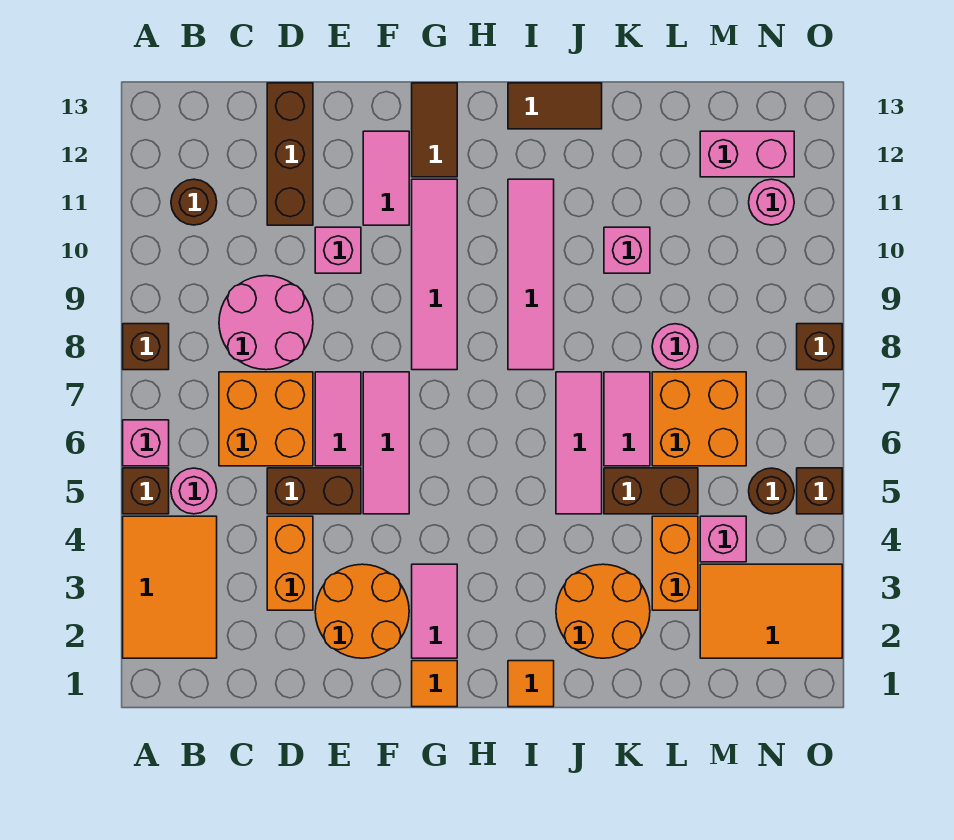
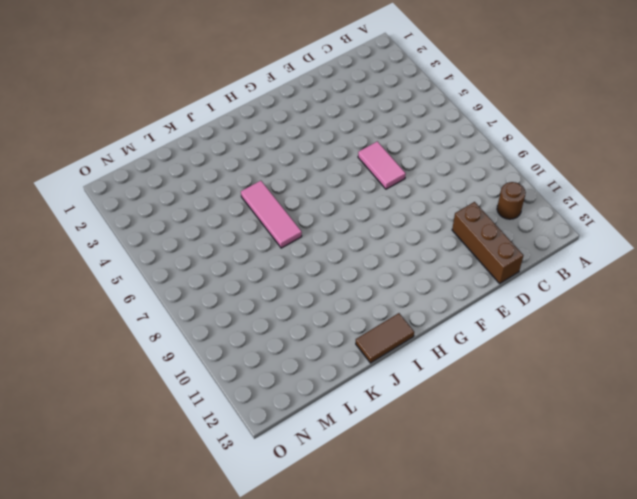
none -> orange 2x3 tile [123,516,217,658]
none -> brown 1x1 brick [123,468,169,514]
none -> pink 1x1 brick [123,420,169,466]
none -> brown 1x1 brick [123,324,169,370]

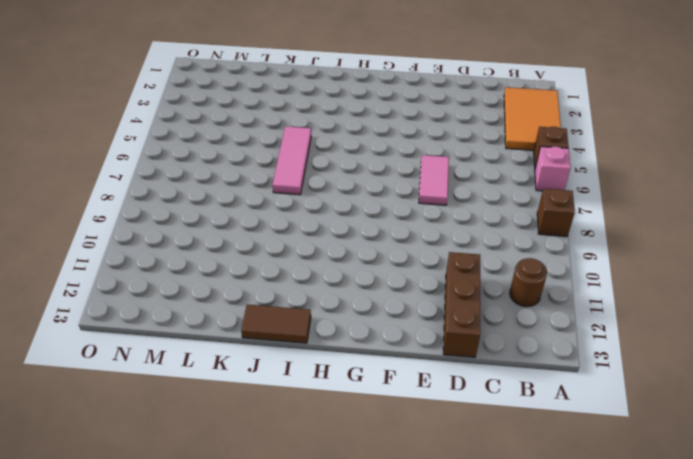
none -> pink 1x1 round brick [171,468,217,514]
none -> orange 2x2 brick [219,372,313,466]
none -> pink 2x2 round brick [219,276,313,370]
none -> orange 1x2 brick [267,516,313,610]

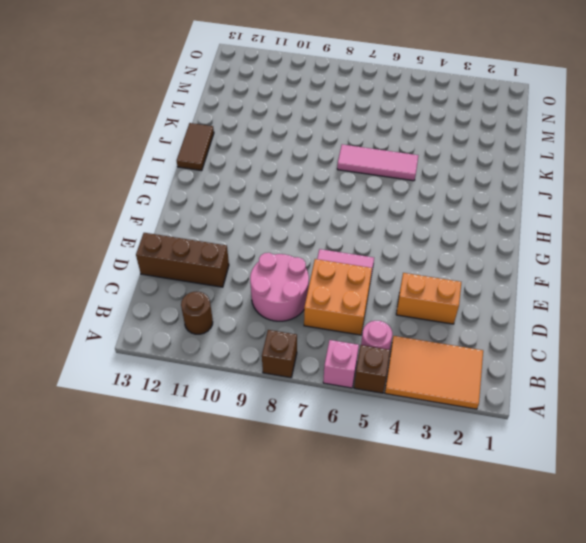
none -> brown 1x2 brick [267,468,361,514]
none -> orange 2x2 round brick [315,564,409,658]
none -> pink 1x1 brick [315,227,361,273]
none -> pink 1x3 tile [363,372,409,514]

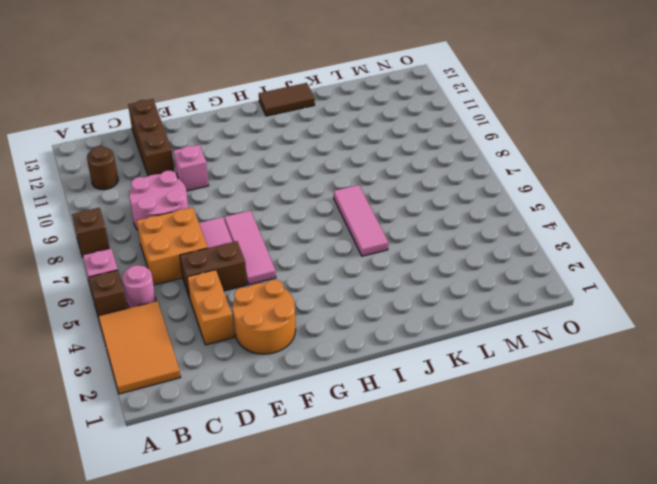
none -> pink 1x2 tile [363,131,409,225]
none -> orange 1x1 tile [412,661,457,707]
none -> pink 1x2 tile [412,564,457,658]
none -> pink 1x4 tile [412,179,457,370]

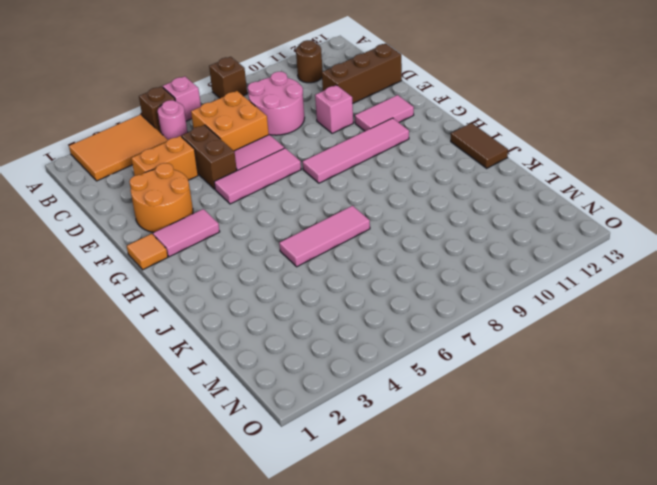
none -> brown 1x2 tile [412,83,457,177]
none -> orange 1x1 tile [508,661,554,707]
none -> pink 1x4 tile [508,179,554,370]
none -> orange 2x2 round brick [556,564,650,658]

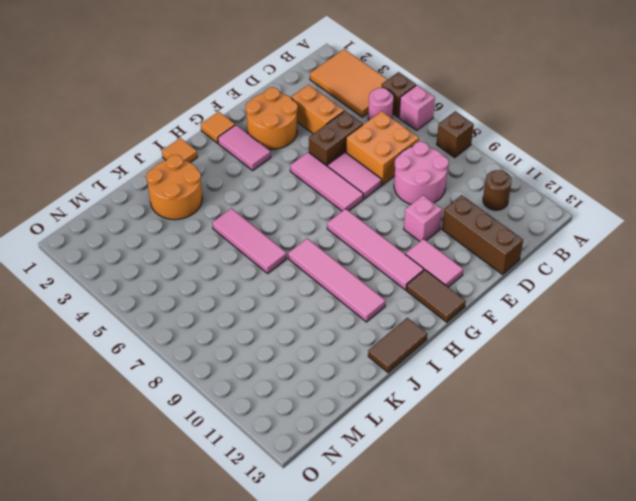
none -> brown 1x2 brick [604,468,698,514]
none -> pink 1x2 tile [604,372,650,466]
none -> pink 1x1 brick [604,227,650,273]
none -> orange 1x2 brick [652,516,698,610]

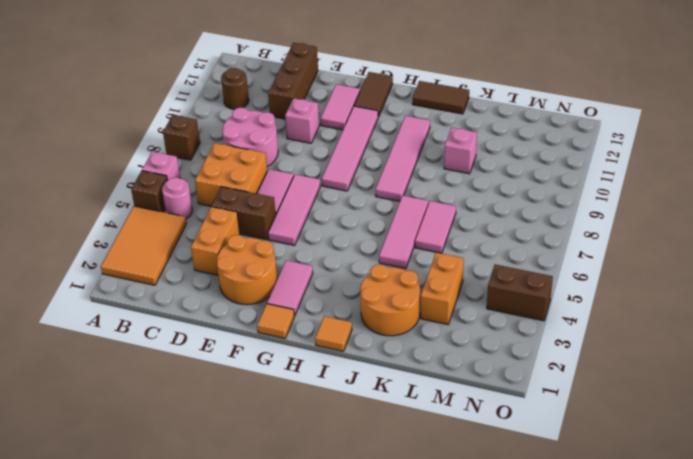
brown 1x2 brick [487,265,553,321] -> brown 1x2 brick moved to [604,468,698,514]
none -> orange 2x2 brick [652,372,746,466]
none -> pink 1x1 round brick [652,324,698,370]
none -> orange 2x3 tile [700,564,842,658]
none -> pink 1x1 brick [700,516,746,562]

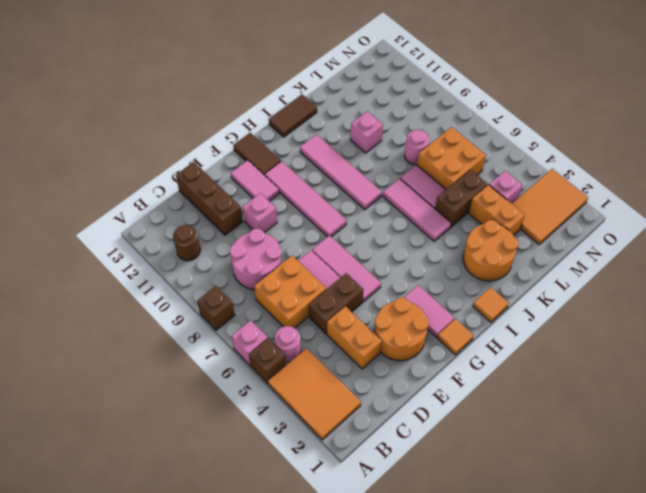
none -> pink 1x2 brick [700,131,794,177]
none -> brown 1x1 round brick [749,468,794,514]
none -> pink 1x1 round brick [749,179,794,225]
none -> brown 1x1 brick [797,468,842,514]

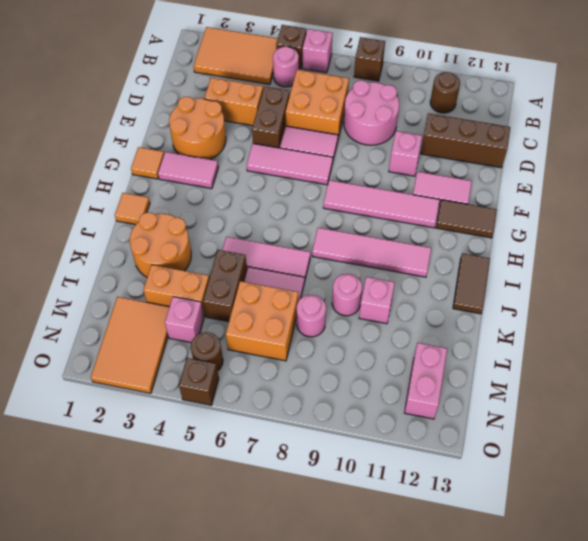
pink 1x1 round brick [332,274,362,316] -> pink 1x1 round brick moved to [749,179,794,225]
none -> brown 1x1 brick [797,324,842,370]

